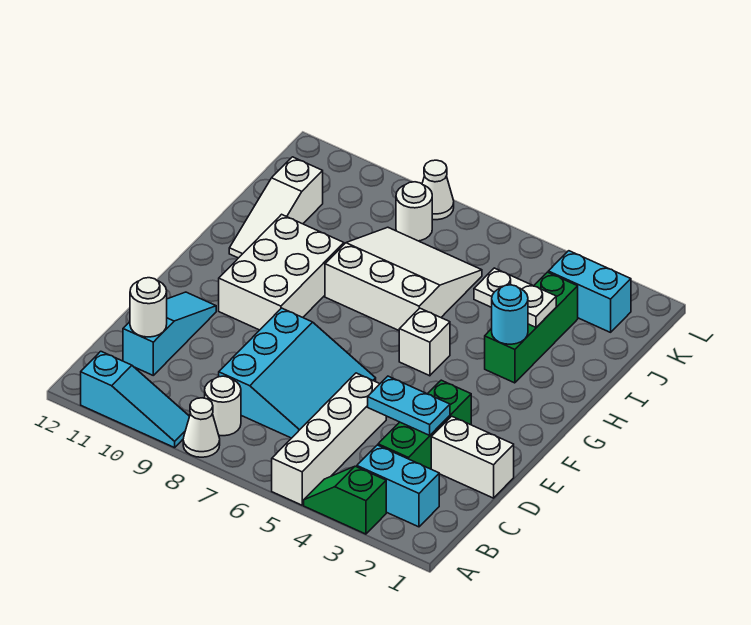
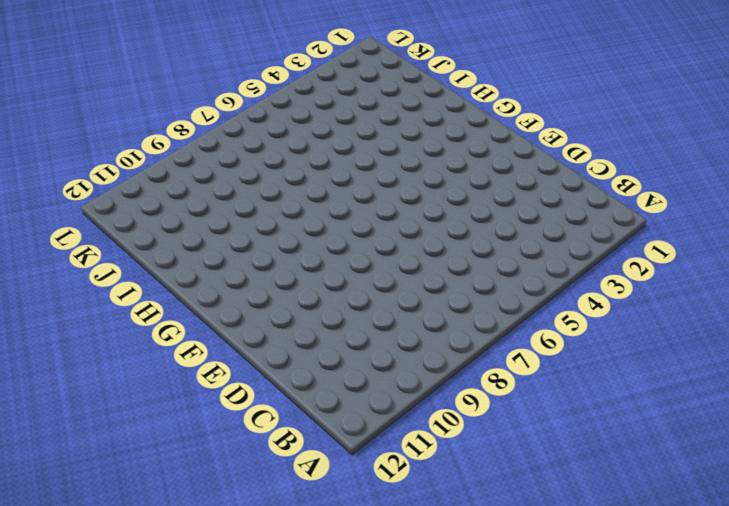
none -> green 1x2 slope [304,466,386,534]
none -> white 1x4 brick [272,373,386,505]
none -> white 1x1 cone [183,398,220,457]

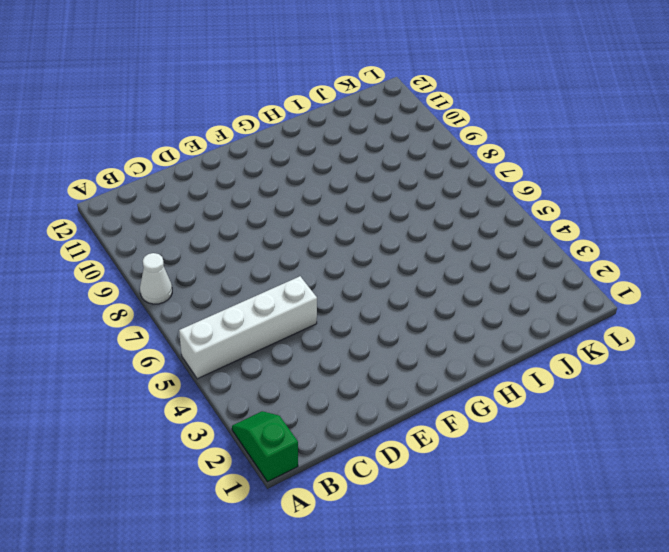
green 1x2 slope [232,411,298,482] -> green 1x2 slope moved to [304,466,386,534]
none -> cyan 1x3 slope [81,351,190,448]
none -> cyan 1x2 brick [357,445,439,527]
none -> white 1x1 round brick [205,376,241,436]

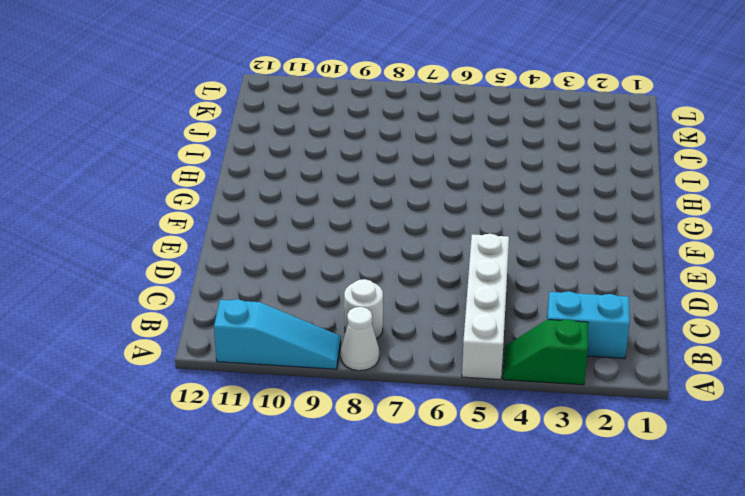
none -> green 1x3 brick [378,380,471,469]
none -> cyan 3x3 slope [219,308,376,438]
none -> cyan 1x3 slope [123,292,216,375]

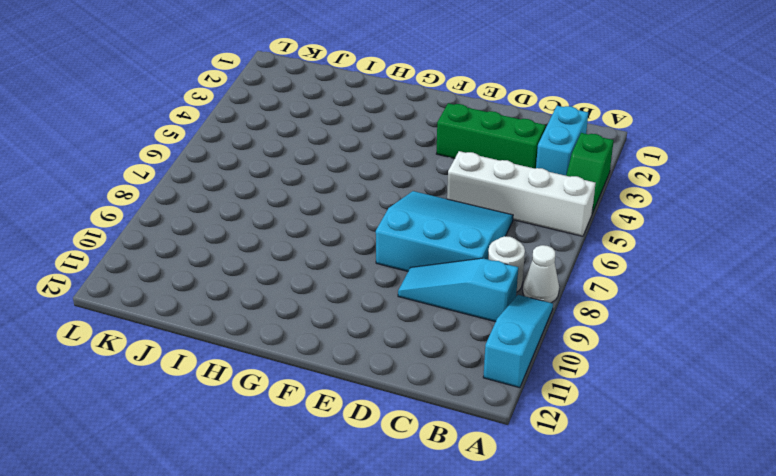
cyan 1x3 slope [398,258,518,322] -> cyan 1x3 slope moved to [123,292,216,375]
none -> white 1x2 brick [431,416,514,498]
none -> white 2x3 brick [219,214,344,330]
none -> white 1x1 brick [399,308,450,376]

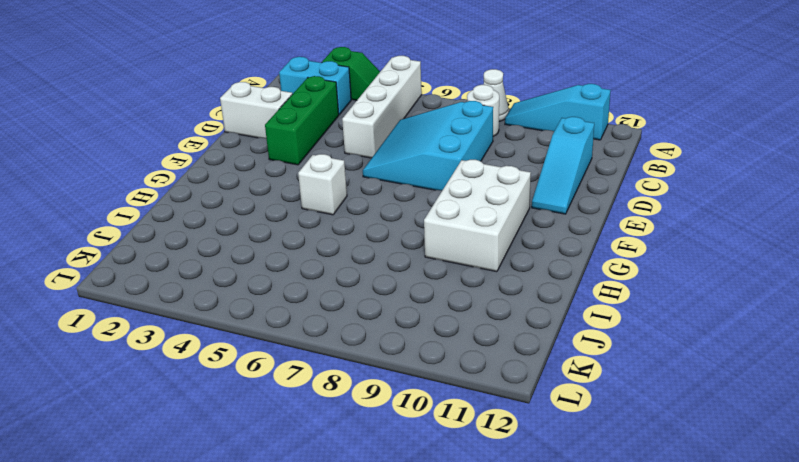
none -> green 1x3 brick [485,272,578,383]
none -> white 3x3 slope [325,227,482,330]
none -> white 1x3 slope [229,157,323,258]

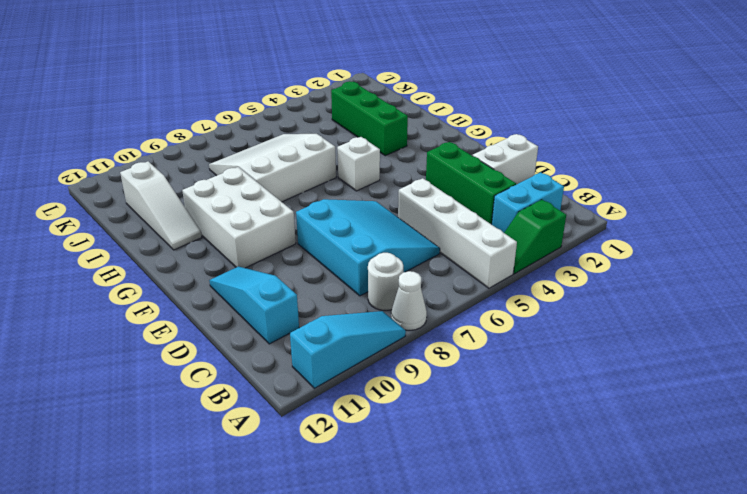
none -> cyan 1x2 brick [548,251,631,332]
none -> white 1x1 round brick [396,182,432,241]
none -> white 1x1 cone [422,160,454,220]

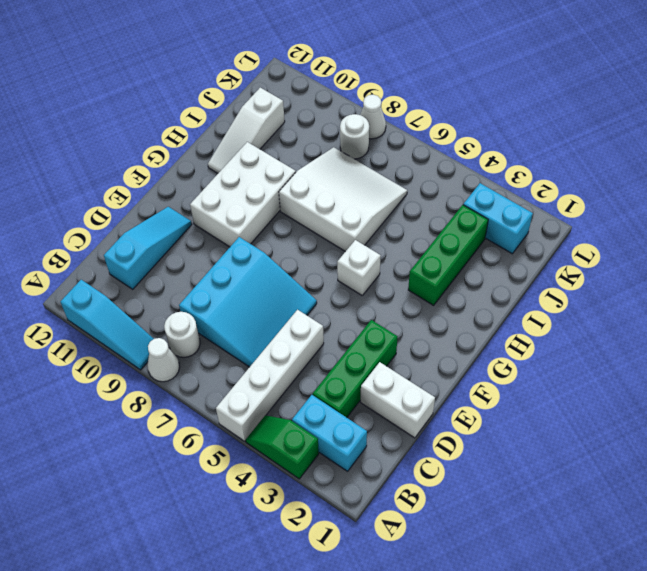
none -> white 1x1 round brick [130,278,167,337]
none -> cyan 1x2 plate [368,376,450,435]
none -> cyan 1x1 round brick [492,285,528,344]

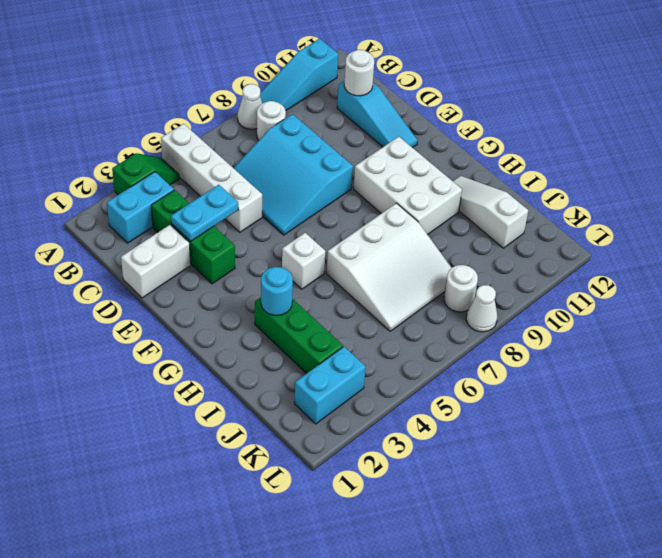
none -> white 1x2 plate [474,268,556,327]

